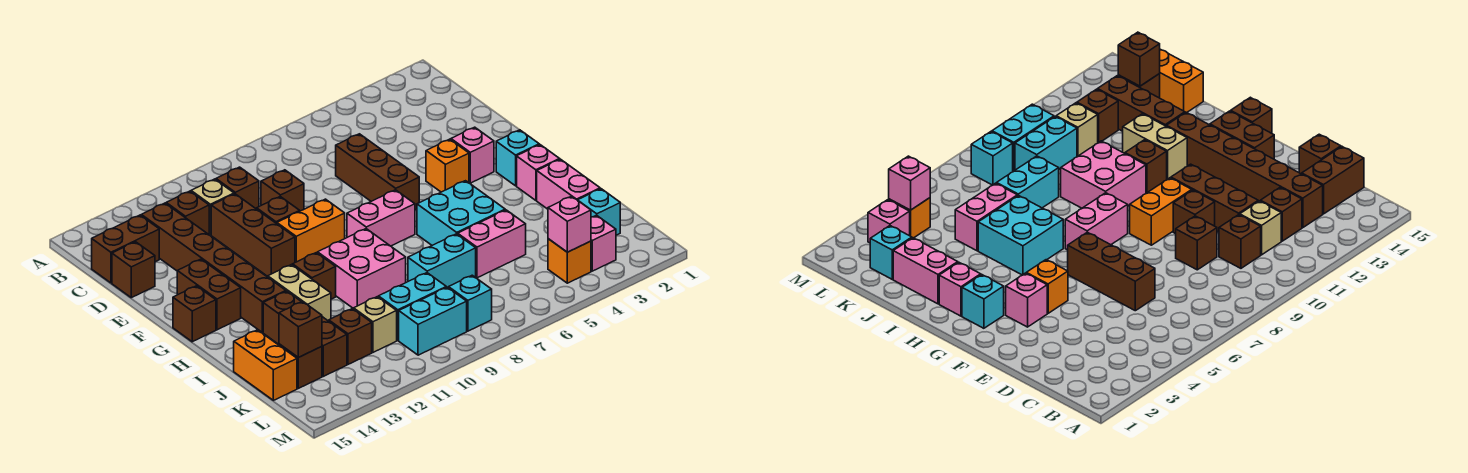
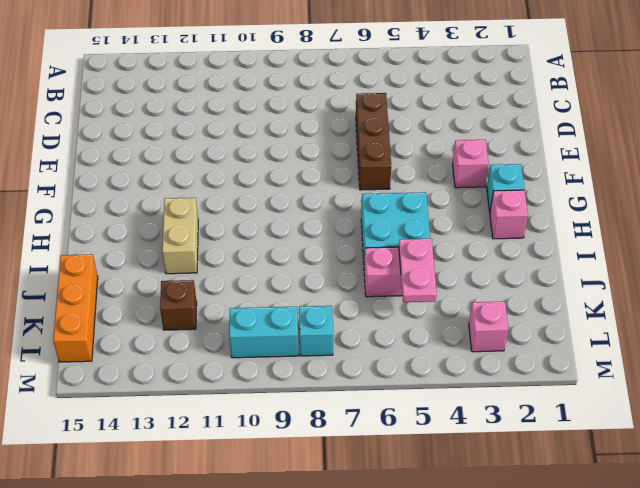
pink 1x2 plate [399,239,437,302] -> none
orange 1x3 brick [53,254,98,362] -> orange 1x2 brick [234,330,297,400]
none -> brown 1x1 brick [216,167,259,209]
none -> tan 1x1 brick [191,179,234,235]
none -> brown 1x1 brick [166,191,209,234]
none -> brown 1x6 brick [141,203,286,332]

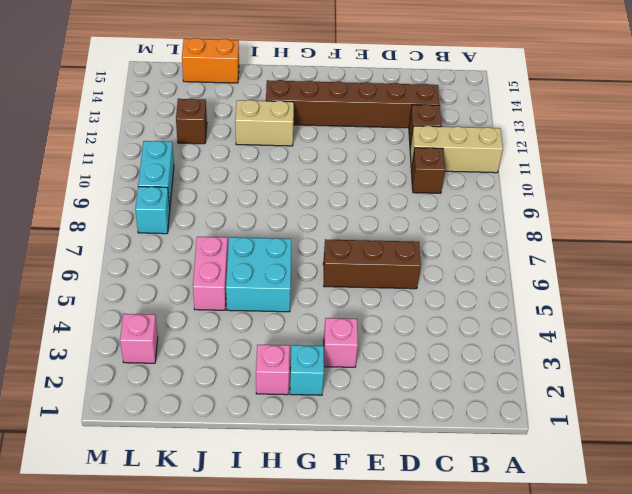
tan 1x3 brick [410,126,503,173] -> tan 1x1 brick [191,179,234,235]
none -> brown 1x2 brick [92,215,159,283]
none -> brown 1x1 brick [261,170,304,211]
none -> brown 1x3 brick [211,194,295,276]
none -> brown 1x1 brick [112,242,155,298]

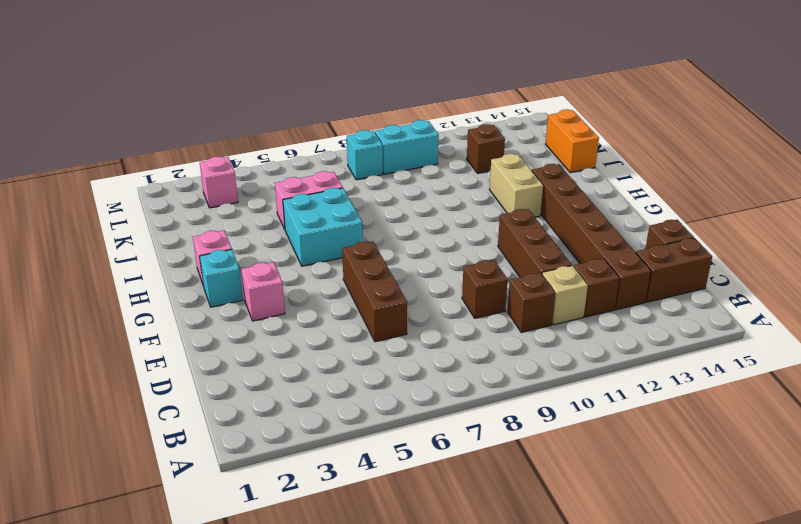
none -> brown 1x1 brick [257,197,300,224]
none -> orange 1x1 brick [426,139,469,192]
none -> orange 1x2 brick [277,199,345,262]
none -> brown 1x2 brick [177,259,241,330]

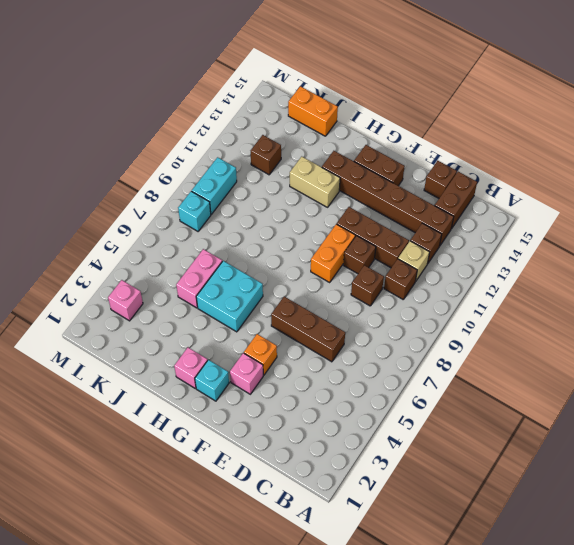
none -> pink 1x2 brick [347,190,415,246]
none -> brown 1x1 brick [173,286,216,342]
none -> pink 2x2 brick [318,229,406,309]
none -> brown 1x1 brick [293,253,336,299]

